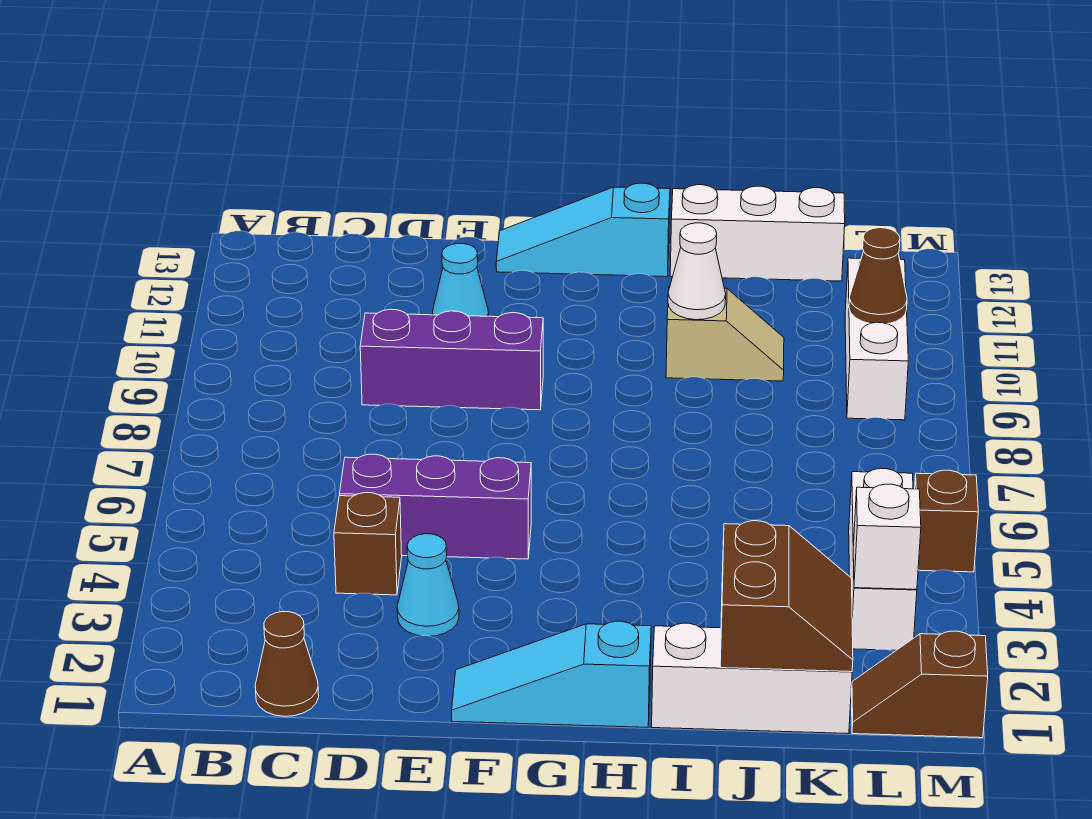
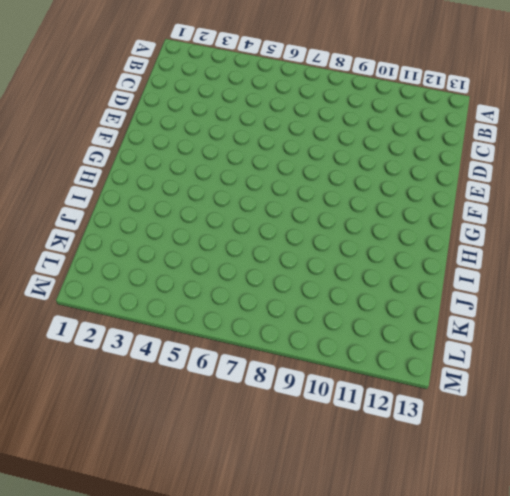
none -> brown 1x1 cone [255,612,319,716]
none -> brown 1x1 brick [334,493,402,595]
none -> purple 1x3 brick [339,454,531,559]

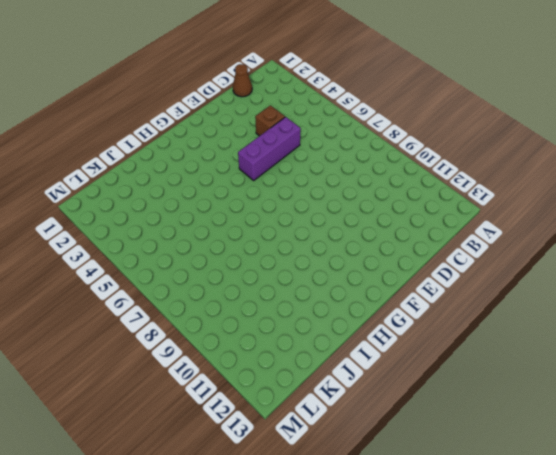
none -> purple 1x3 brick [360,309,543,410]
none -> cyan 1x1 cone [397,534,459,636]
none -> cyan 1x1 cone [433,243,489,316]

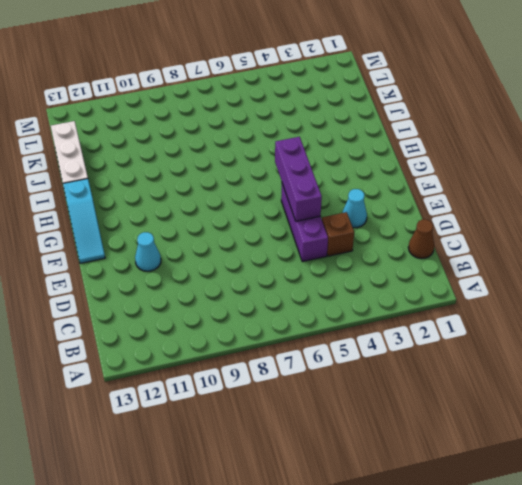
purple 1x3 brick [275,137,322,221] -> purple 1x3 brick moved to [360,309,543,410]
none -> cyan 1x3 slope [452,621,651,727]
none -> white 1x3 brick [652,623,852,734]
none -> tan 1x2 slope [666,287,784,381]

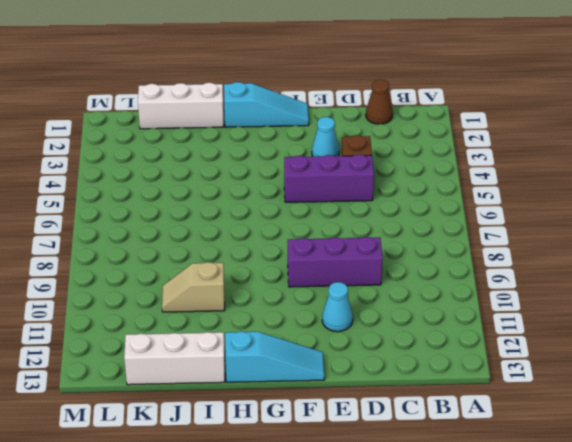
none -> brown 1x2 slope [851,631,988,738]
none -> white 1x3 brick [849,468,917,650]
none -> white 1x3 brick [845,258,908,420]

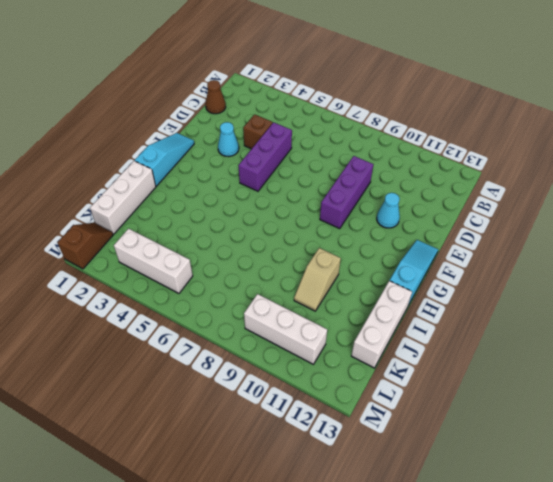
none -> brown 1x1 brick [915,470,978,572]
none -> white 1x1 cone [668,223,726,320]
none -> brown 2x2 slope [720,521,853,672]

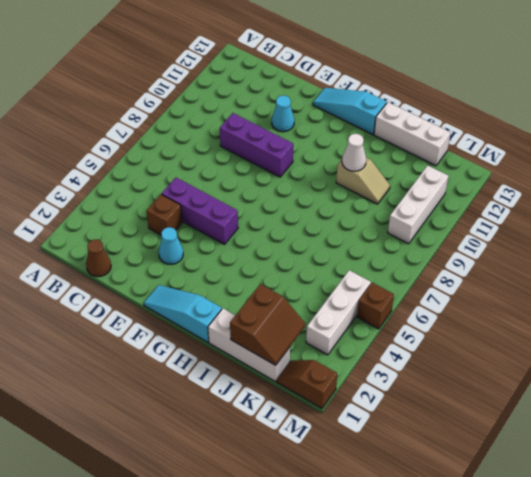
none -> white 1x1 brick [853,484,921,589]
none -> brown 1x1 cone [849,228,907,324]

